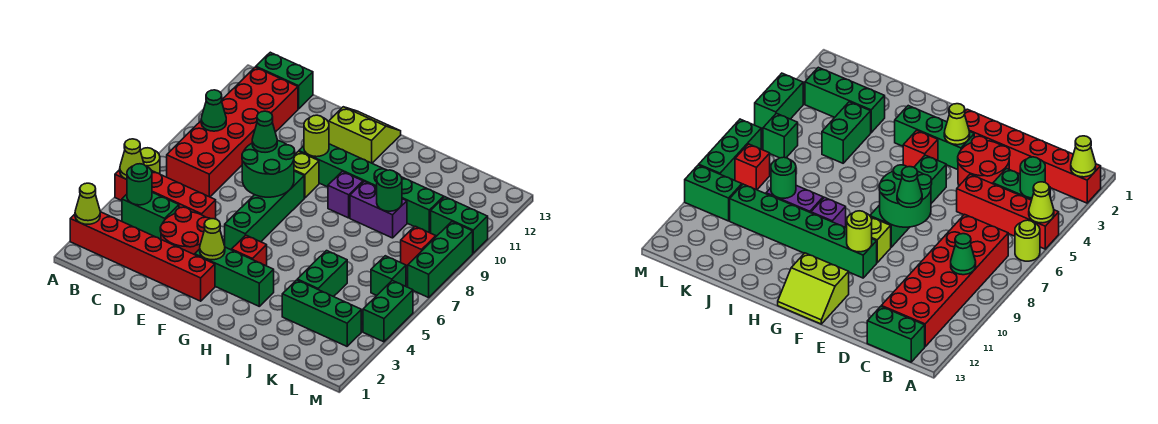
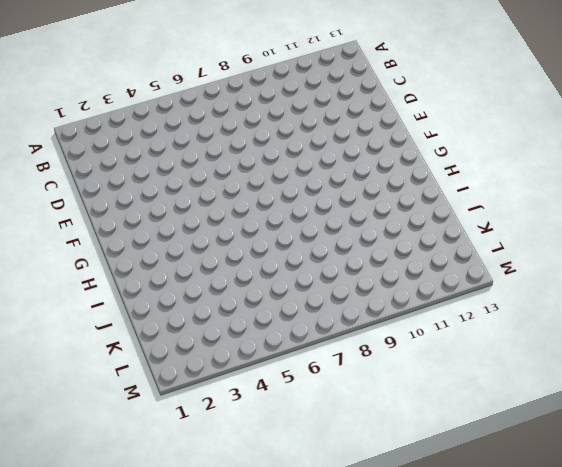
none -> red 1x6 brick [70,212,215,301]
none -> red 1x4 brick [115,170,216,219]
none -> lime 1x1 round brick [140,148,160,174]
none -> green 1x2 brick [122,192,179,239]

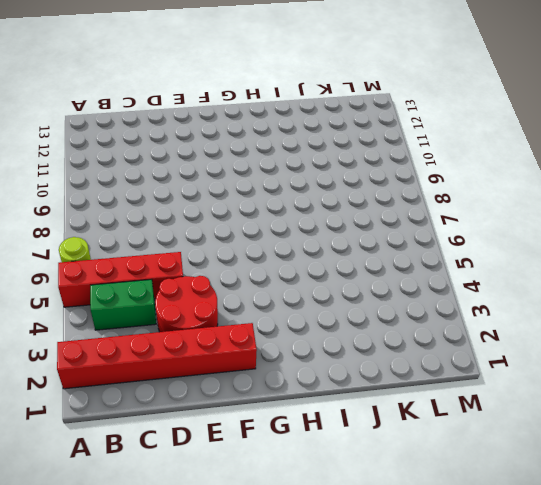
none -> red 2x6 brick [167,67,298,197]
none -> green 1x2 brick [256,52,313,109]
none -> green 1x3 brick [195,247,274,306]
none -> green 1x4 brick [225,171,304,250]

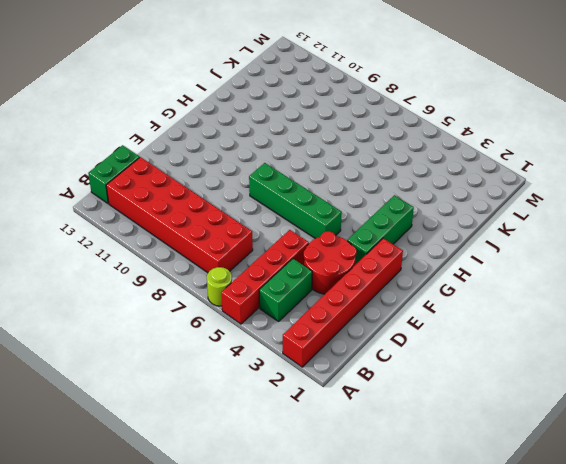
none -> lime 1x1 brick [294,151,319,198]
none -> green 1x6 brick [299,144,444,233]
none -> lime 2x2 slope [329,107,401,163]
none -> red 1x1 brick [232,235,267,266]

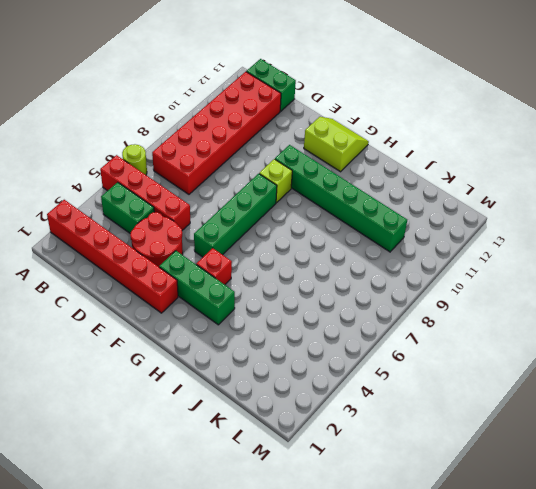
none -> purple 1x1 brick [328,171,363,218]
none -> purple 1x2 brick [350,182,407,238]
none -> green 1x3 brick [282,280,361,346]
none -> green 1x2 brick [297,251,347,297]

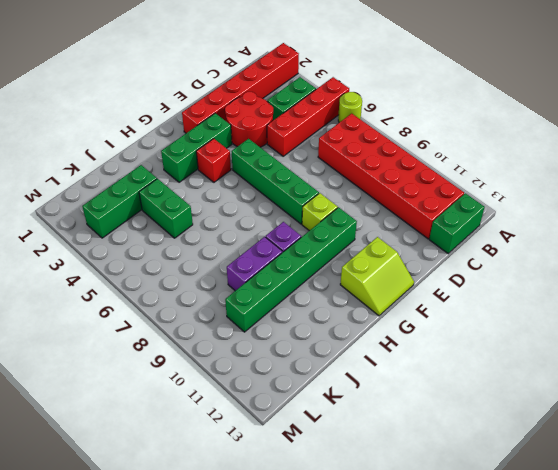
none -> green 1x1 brick [371,256,406,295]
none -> red 1x1 brick [401,226,436,267]
none -> green 1x2 brick [431,197,488,253]
none -> green 1x2 brick [363,280,413,342]

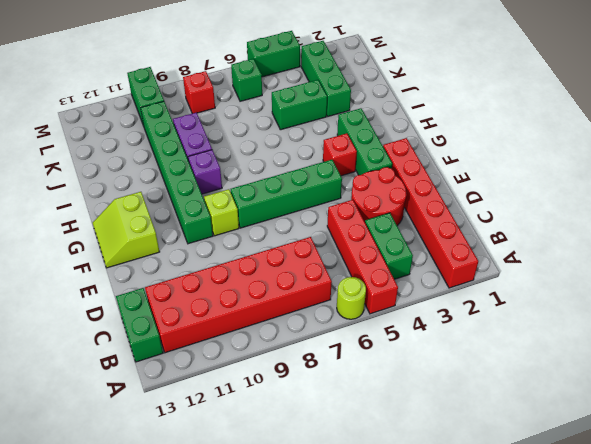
none -> green 1x3 brick [408,222,473,297]
none -> lime 1x1 cone [75,183,100,224]
none -> lime 1x1 cone [120,139,144,179]
none -> green 1x1 round brick [127,164,152,205]

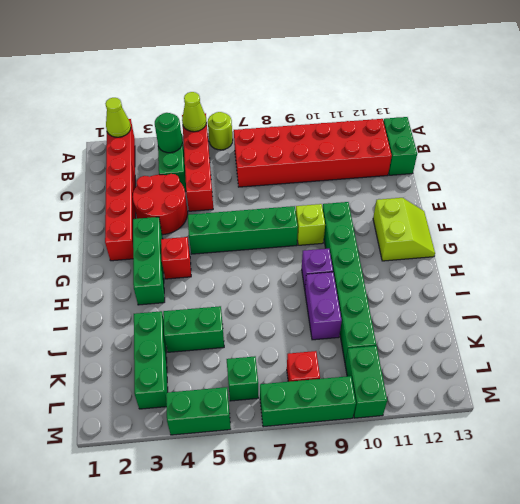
none -> green 1x1 cone [201,90,226,131]
none -> green 2x2 round brick [242,140,295,197]
none -> lime 1x1 cone [200,219,225,260]
none -> lime 1x1 round brick [304,115,329,157]

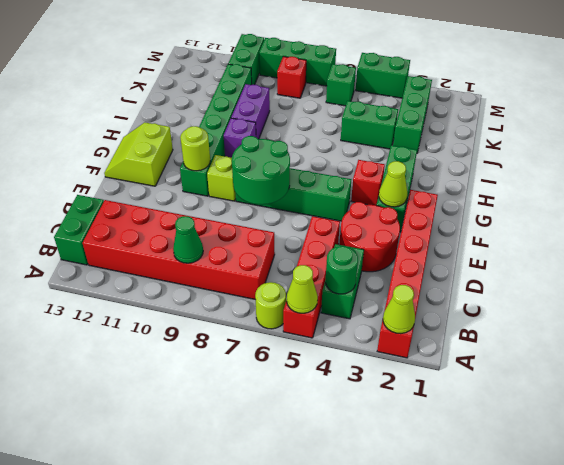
none -> green 1x1 round brick [377,170,402,211]
none -> green 1x1 cone [252,111,277,152]

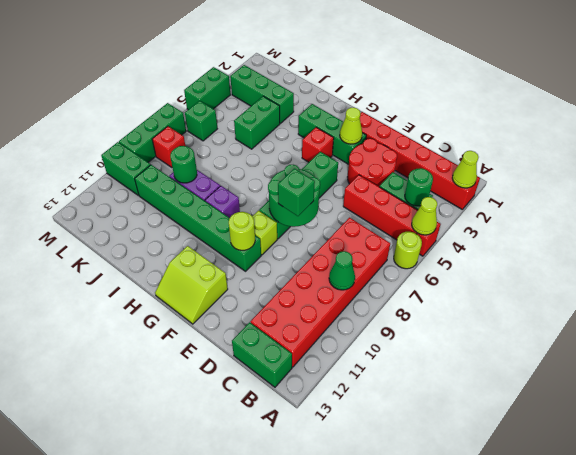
green 1x1 brick [278,169,315,216] -> green 1x1 cone [252,111,277,152]

